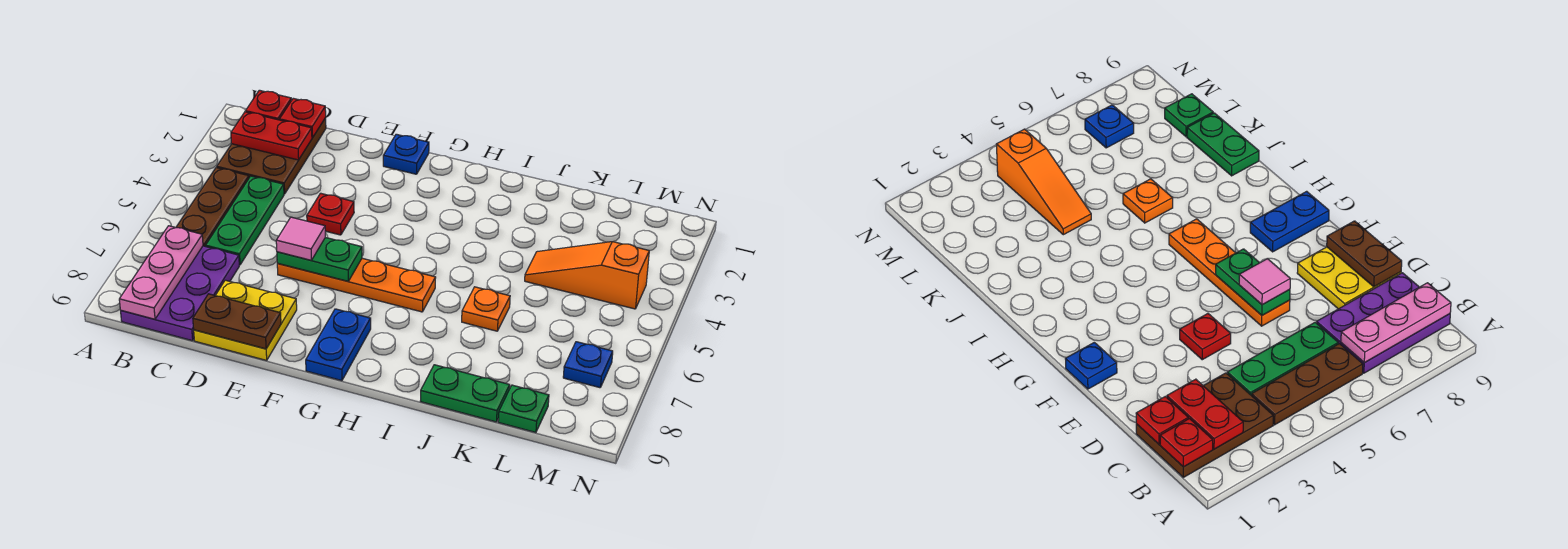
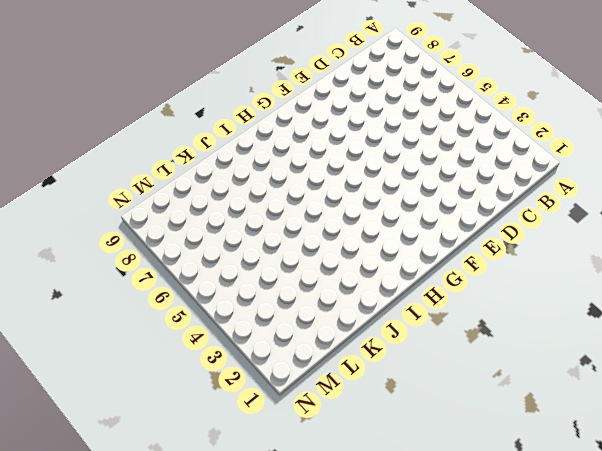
none -> brown 2x3 plate [217,118,326,194]
none -> brown 1x3 plate [176,168,249,246]
none -> purple 2x3 plate [121,246,239,341]

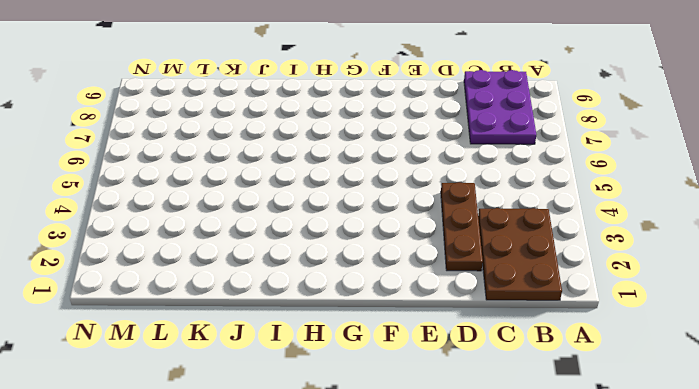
brown 1x3 plate [441,182,483,271] -> brown 1x3 plate moved to [176,168,249,246]
none -> green 1x3 plate [206,176,284,265]
none -> yellow 2x2 plate [194,280,297,360]
none -> red 1x1 plate [307,193,354,235]

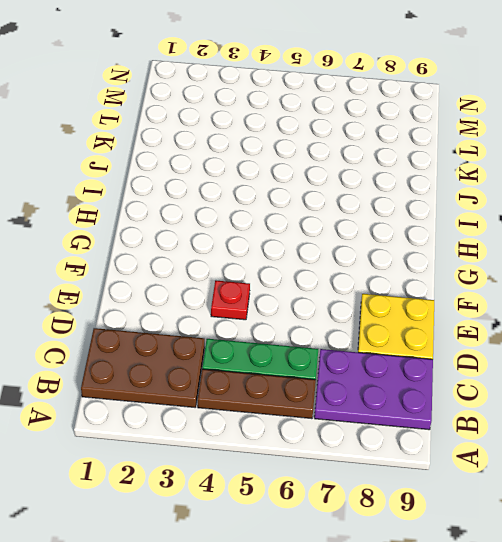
none -> orange 1x4 plate [277,258,436,312]
none -> blue 1x1 plate [383,134,429,174]
none -> blue 1x2 plate [306,309,371,381]

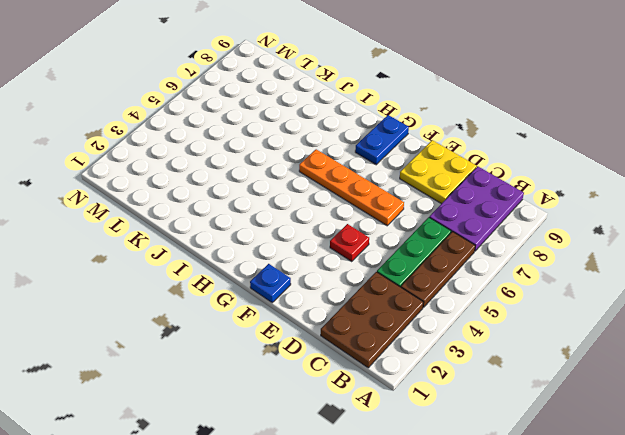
none -> orange 1x1 plate [462,287,510,331]
none -> green 1x2 plate [421,365,510,422]
none -> orange 1x3 slope [525,242,649,309]

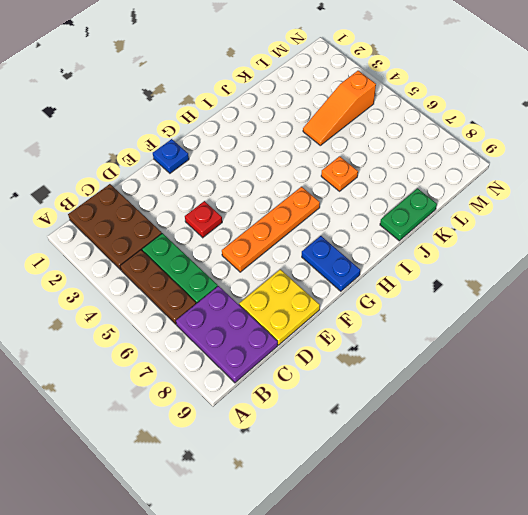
none -> green 1x1 plate [498,385,549,432]
none -> blue 1x1 plate [563,342,613,388]
none -> red 1x1 plate [246,90,291,120]

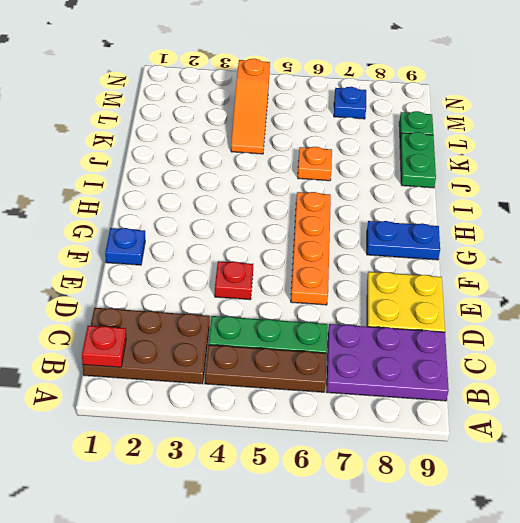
none -> red 1x2 plate [231,112,312,160]
none -> pink 1x3 plate [119,226,203,319]
none -> red 1x1 plate [280,98,326,138]

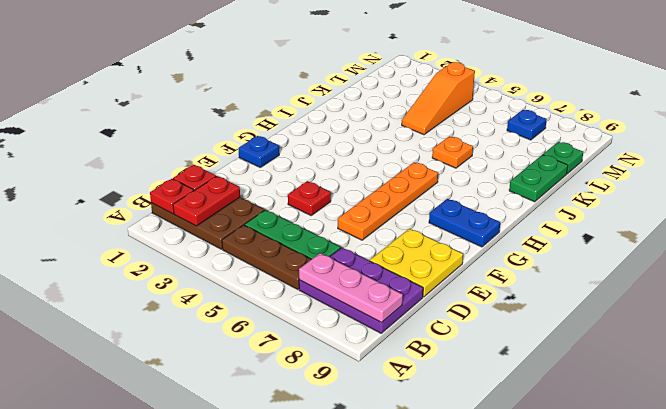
none -> brown 1x2 plate [193,294,281,349]
none -> green 1x2 plate [277,237,362,281]
none -> pink 1x1 tile [276,217,325,260]

